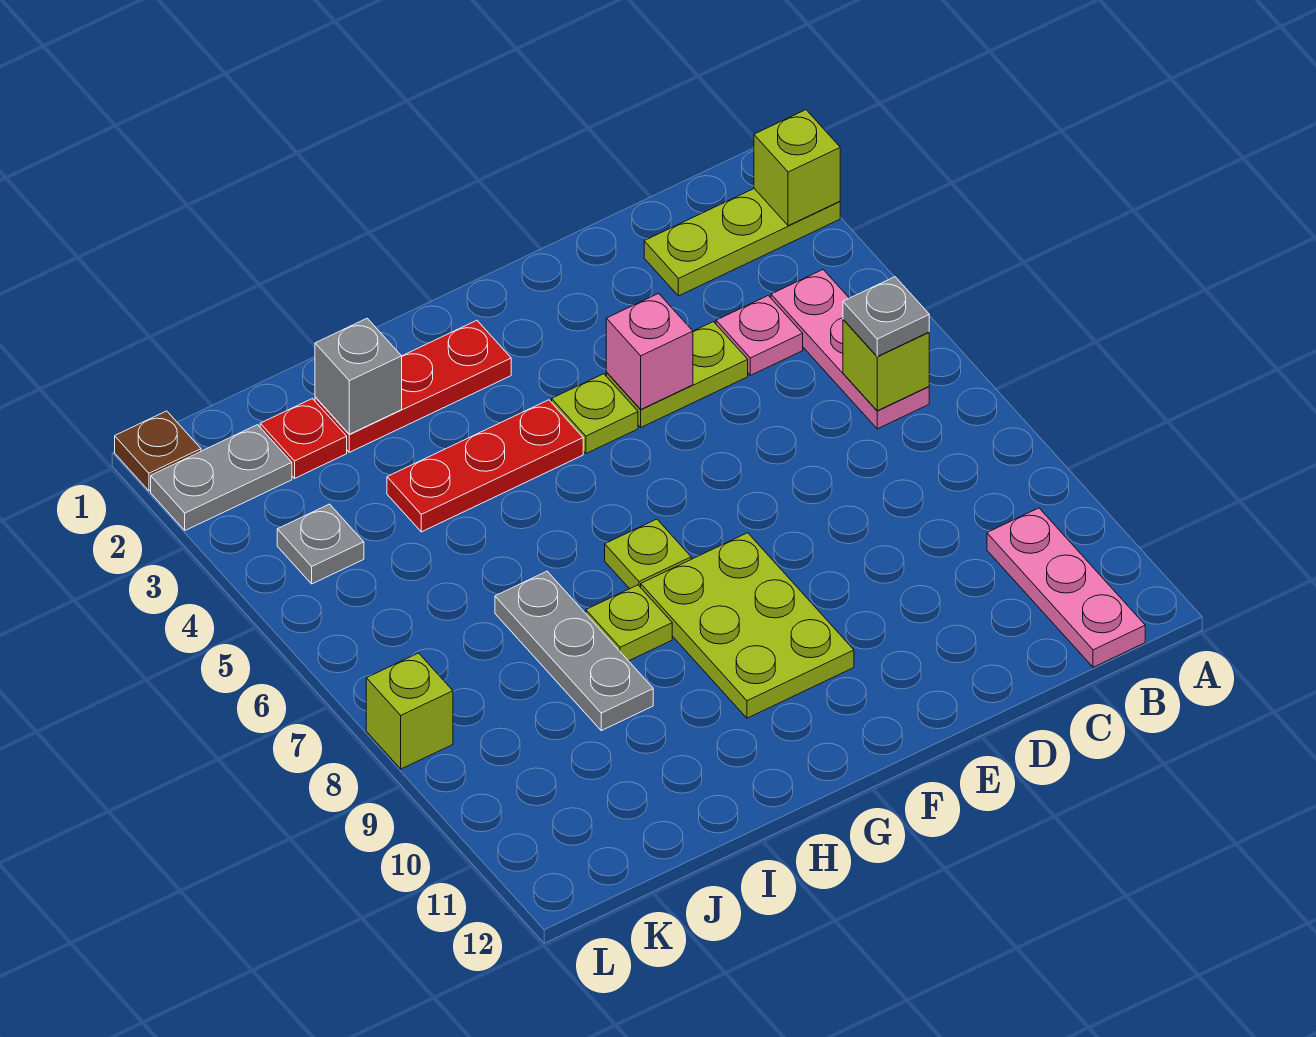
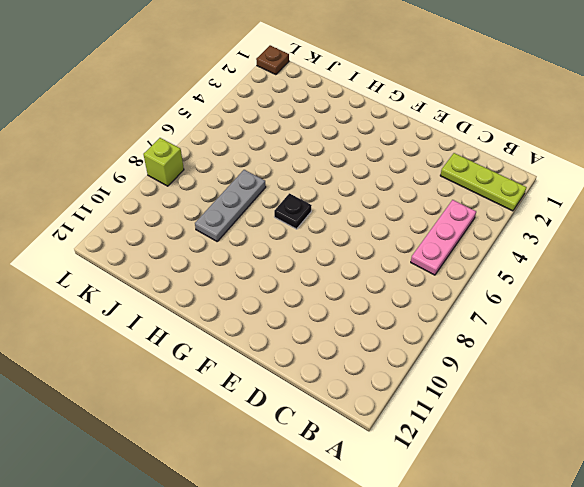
black 1x1 plate [274,193,312,229] -> lime 1x1 plate [605,519,691,589]
none -> pink 1x3 plate [987,508,1145,667]
none -> pink 1x1 plate [716,296,803,375]
none -> lime 1x2 plate [606,322,748,427]

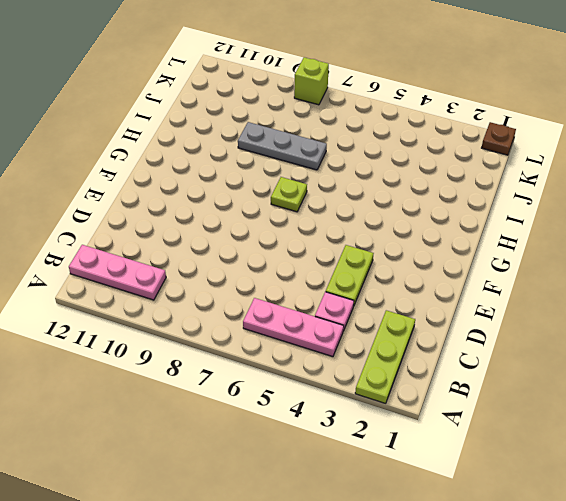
none -> lime 1x1 plate [552,374,638,454]
none -> lime 2x3 plate [641,533,854,718]
none -> red 1x3 plate [315,320,511,452]

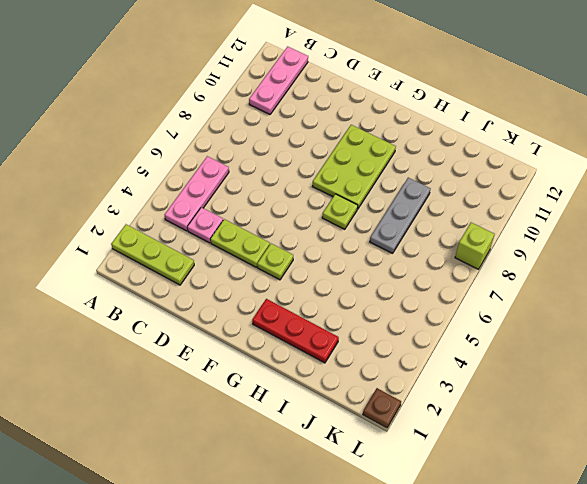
none -> red 1x3 plate [387,400,583,532]
none -> lime 1x1 plate [586,585,672,661]
none -> red 1x1 plate [260,399,347,478]

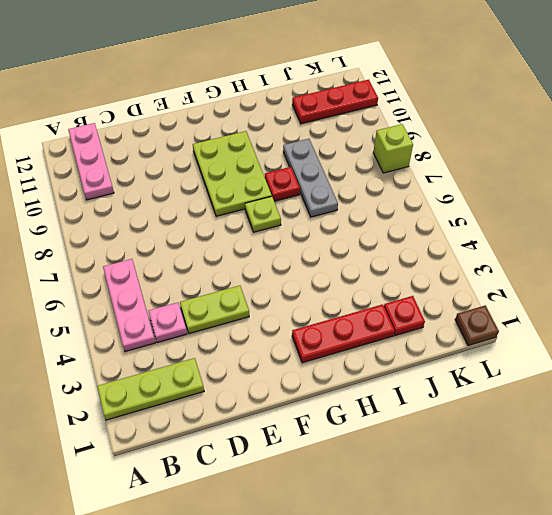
red 1x1 plate [265,167,300,201] -> lime 1x1 plate [586,585,672,661]
red 1x3 plate [292,80,378,124] -> red 1x3 plate moved to [387,400,583,532]
none -> lime 1x1 plate [552,374,638,454]
none -> grey 1x2 plate [151,425,292,530]
none -> grey 1x1 plate [277,504,364,584]

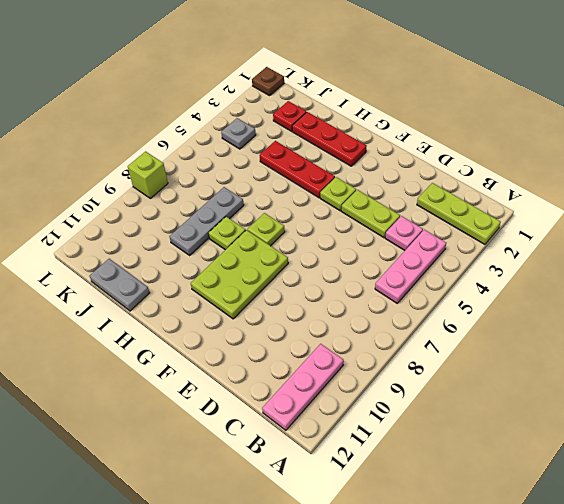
grey 1x2 plate [90,259,149,311] -> grey 1x2 plate moved to [151,425,292,530]
none -> lime 1x1 brick [754,110,840,226]
none -> lime 1x1 brick [843,320,929,411]
none -> pink 1x1 brick [606,294,693,409]

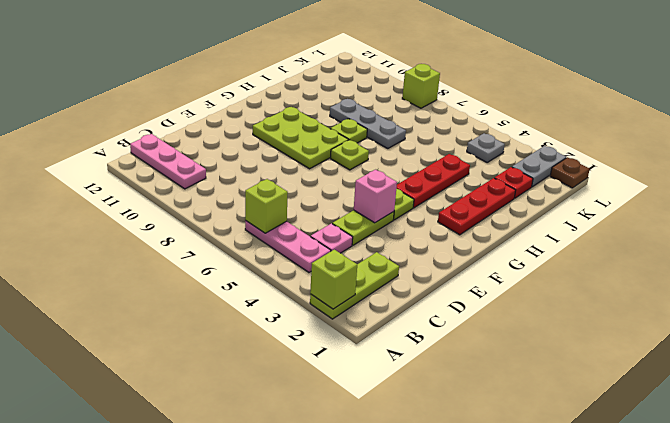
none -> grey 1x1 brick [315,318,402,434]
none -> grey 1x1 plate [843,277,929,356]

